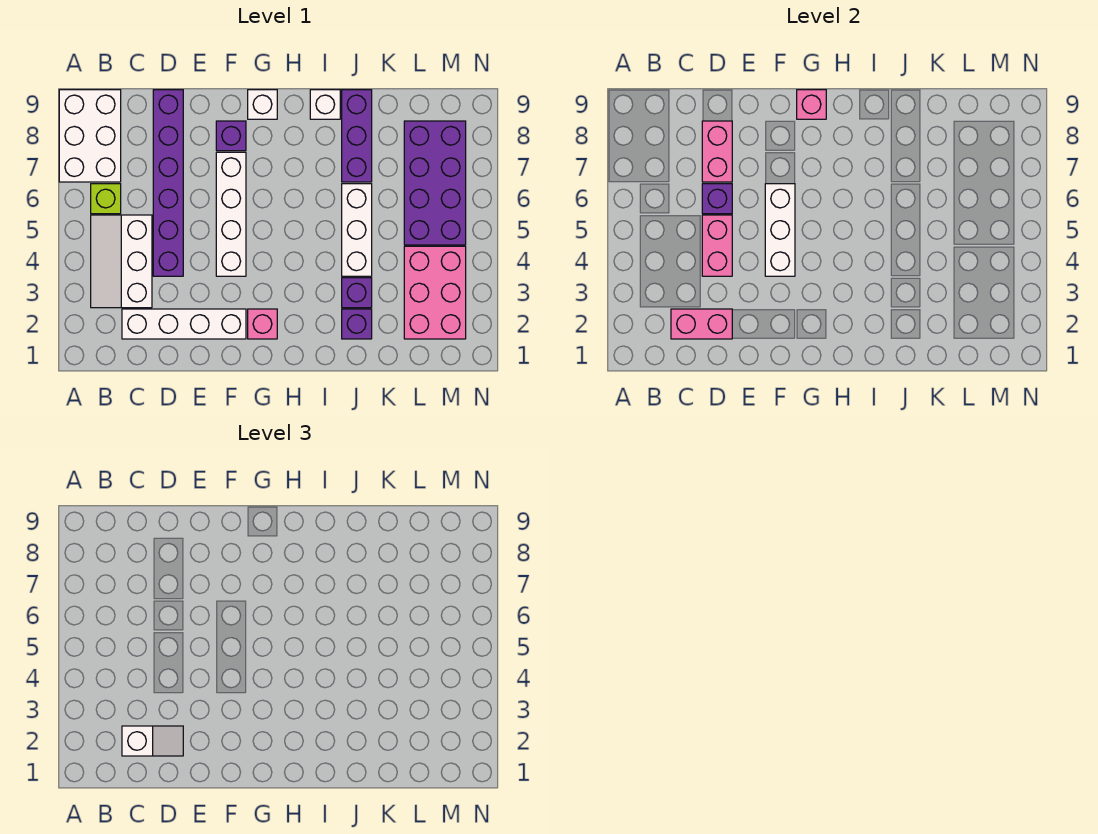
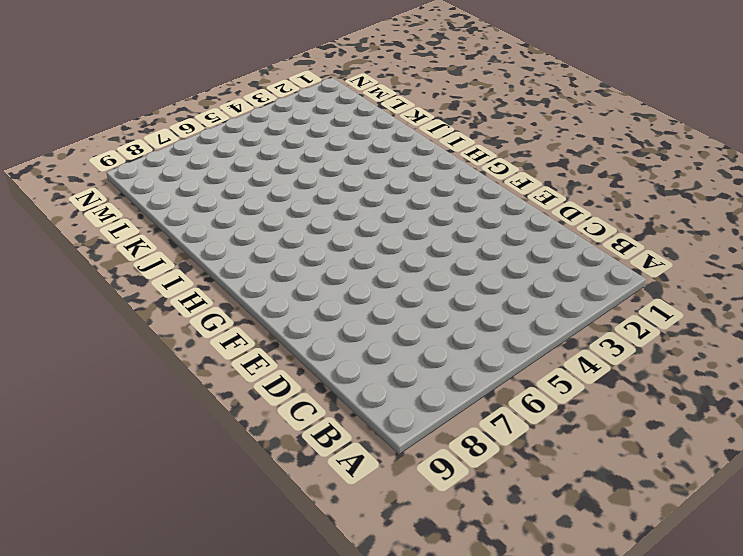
none -> white 2x3 brick [59,90,121,182]
none -> white 2x3 slope [91,215,152,308]
none -> lime 1x1 brick [91,184,121,214]

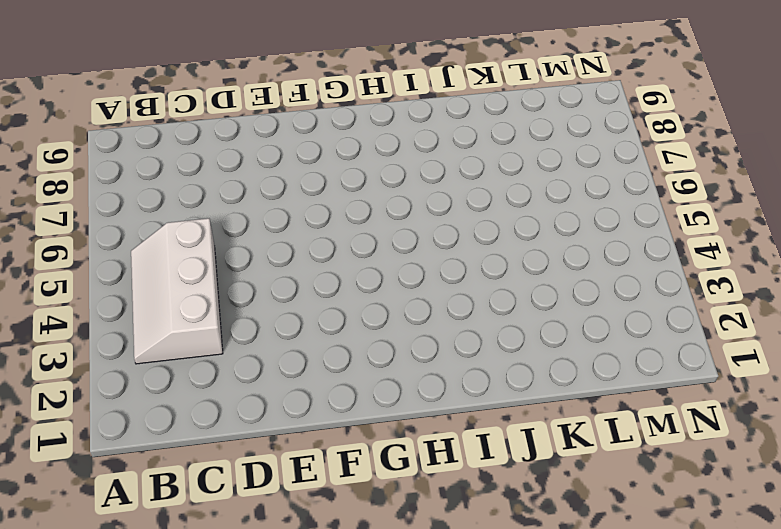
none -> white 2x3 brick [59,90,121,182]
none -> lime 1x1 brick [91,184,121,214]
none -> white 1x4 brick [122,309,246,339]

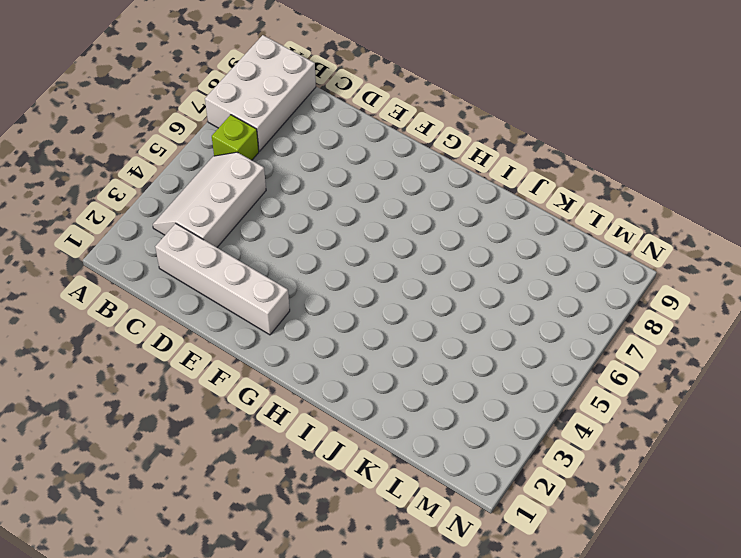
none -> purple 1x6 brick [153,90,183,276]
none -> white 1x4 brick [216,152,246,276]
none -> purple 1x1 brick [216,121,246,151]

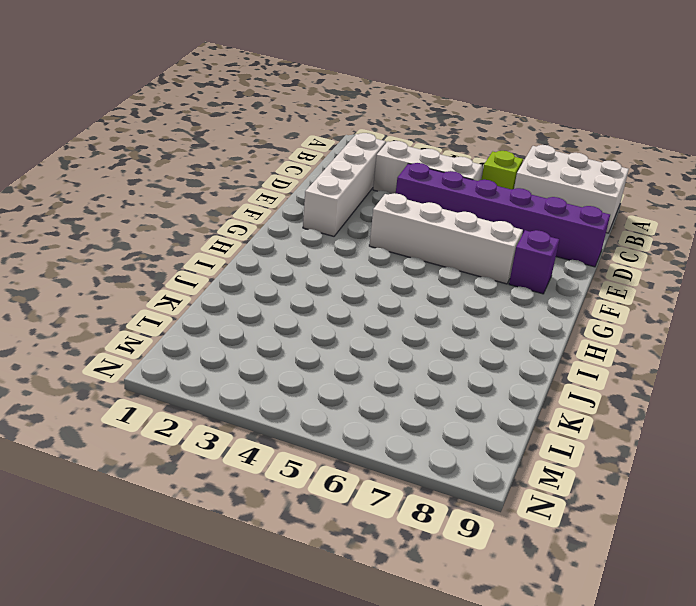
none -> pink 1x1 brick [248,309,277,339]
none -> white 1x1 brick [248,90,277,119]
none -> white 1x1 brick [310,90,340,119]

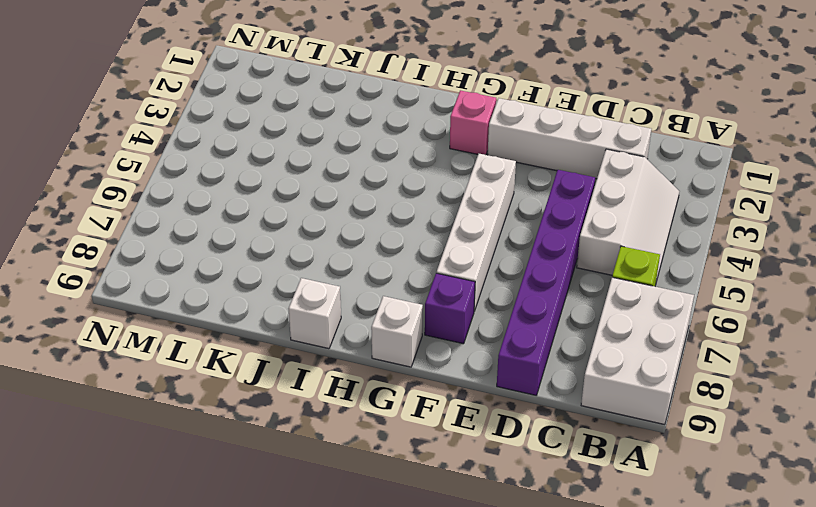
none -> purple 1x1 brick [342,309,372,339]
none -> purple 1x1 brick [342,278,372,308]
none -> white 1x3 brick [342,184,372,276]

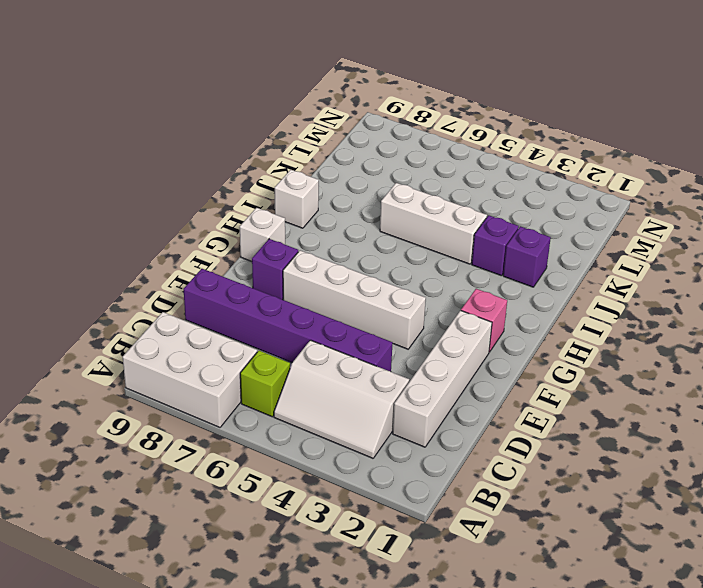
none -> purple 1x3 brick [342,90,372,182]
none -> pink 2x3 brick [404,246,466,339]
none -> purple 2x4 brick [404,121,466,245]

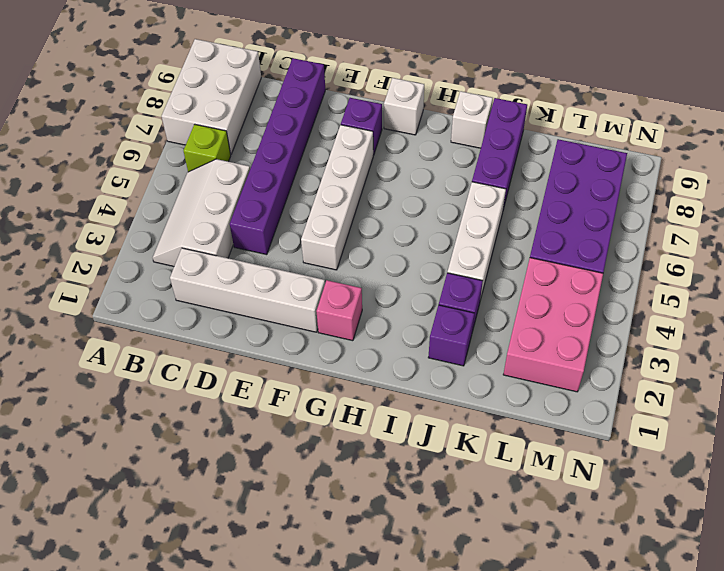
none -> pink 1x2 brick [671,309,732,339]
none -> pink 1x2 brick [702,215,732,276]
none -> purple 1x1 brick [702,184,732,214]

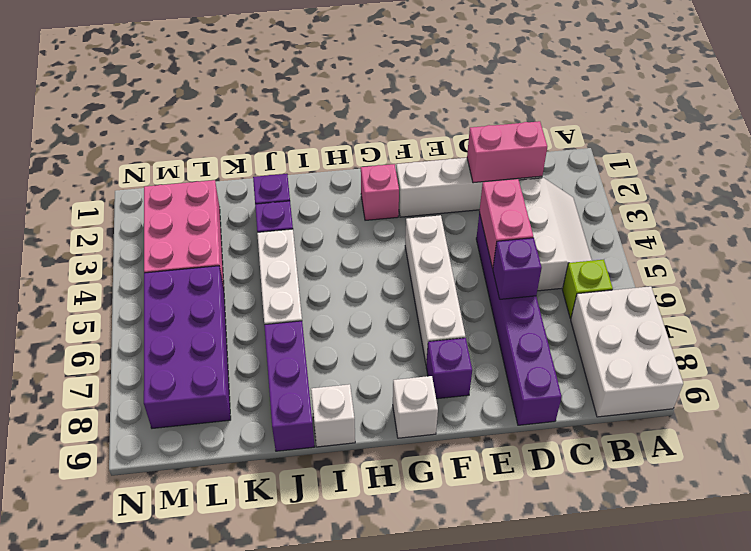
none -> pink 1x2 brick [702,121,732,182]
none -> white 1x3 brick [765,184,795,276]
none -> pink 1x1 brick [797,90,826,119]

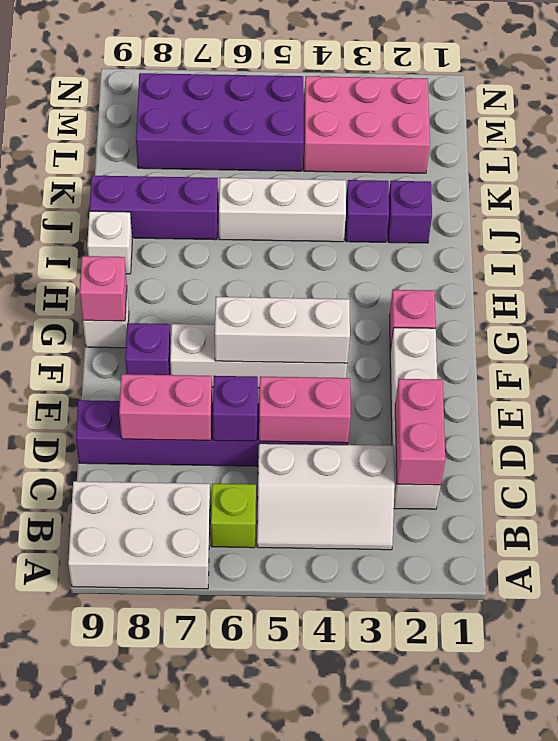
none -> white 1x2 slope [122,726,183,756]

